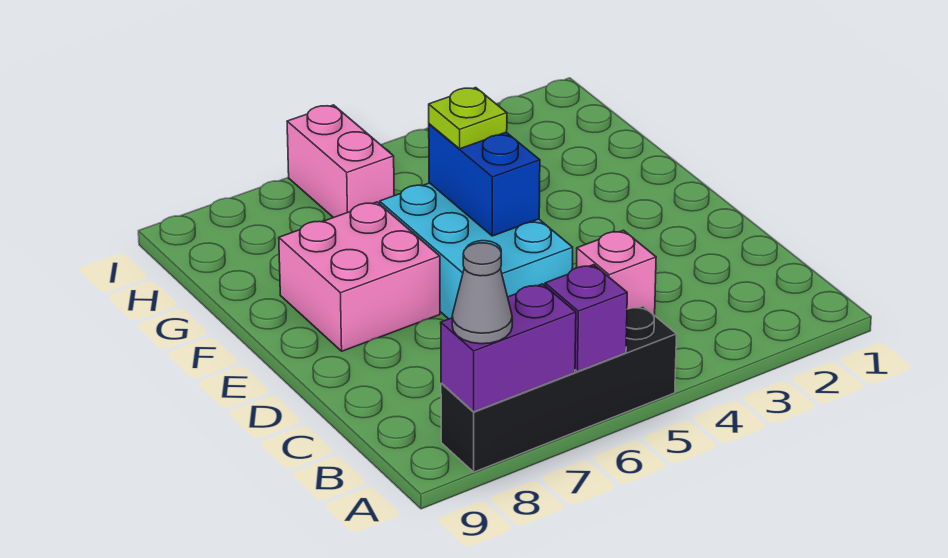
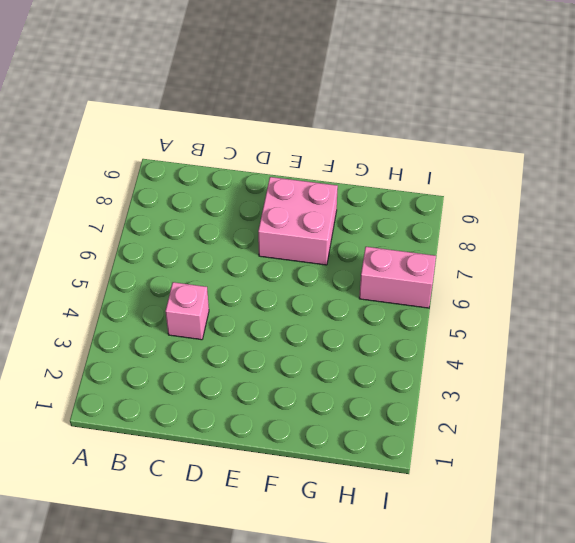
none -> black 1x4 brick [441,306,677,472]
none -> cyan 2x3 brick [380,183,573,319]

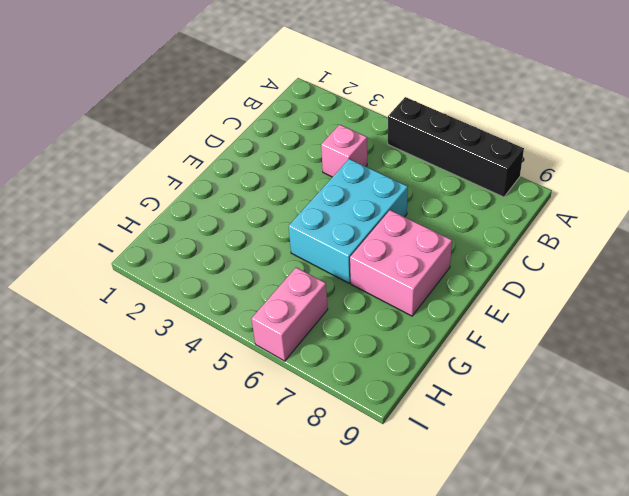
none -> purple 1x1 brick [545,265,627,371]
none -> purple 1x2 brick [441,284,576,412]

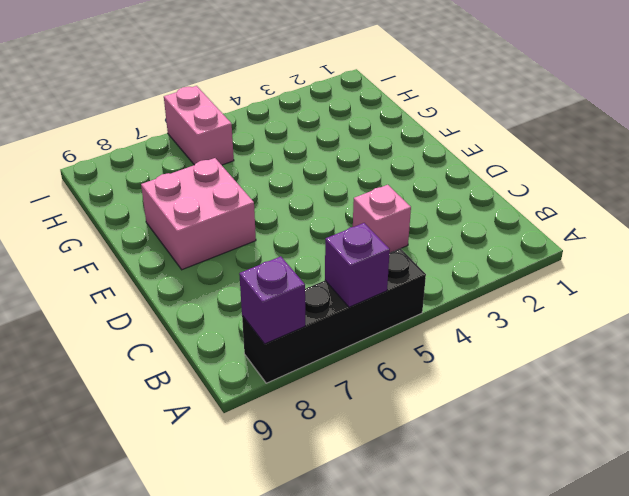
purple 1x1 brick [239,256,305,344] -> purple 1x2 brick [441,284,576,412]
none -> cyan 2x3 brick [380,183,573,319]
none -> blue 1x2 brick [429,124,540,236]

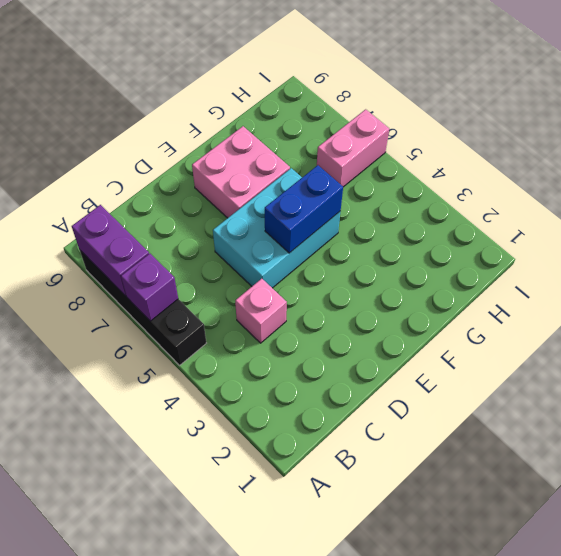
none -> grey 1x1 cone [452,243,512,344]
none -> lime 1x1 plate [429,88,507,149]

